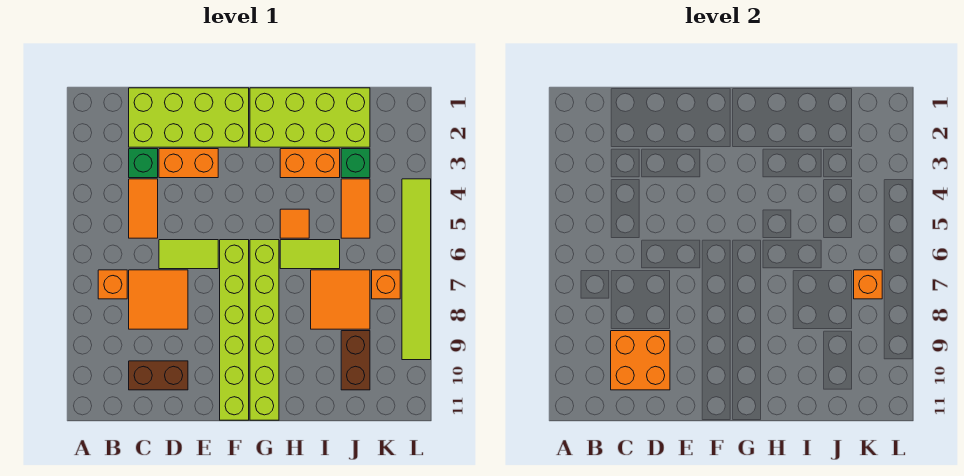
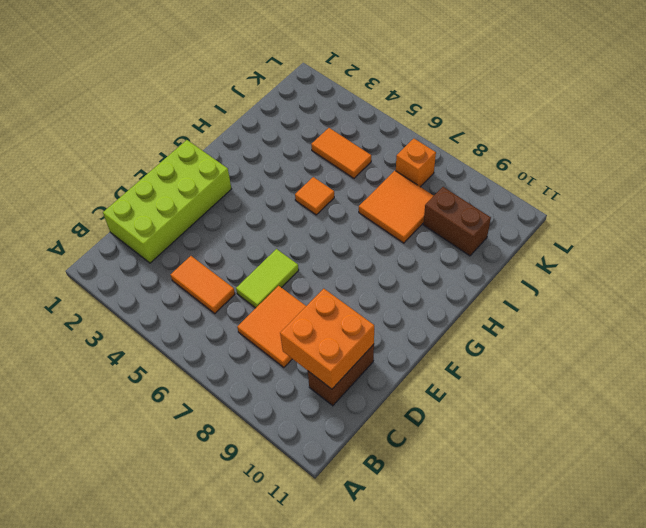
none -> orange 1x1 brick [98,270,127,299]
none -> green 1x1 brick [129,149,158,178]
none -> orange 1x2 brick [159,149,218,178]

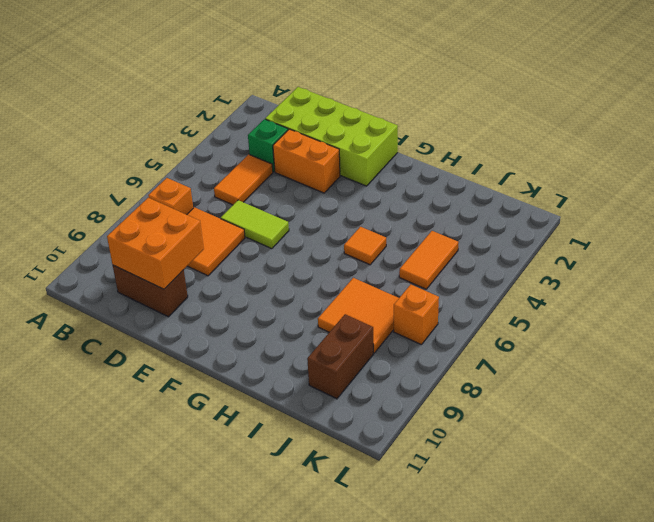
none -> lime 1x6 brick [220,240,249,420]
none -> lime 2x4 brick [250,88,370,147]
none -> lime 1x6 brick [250,240,279,420]

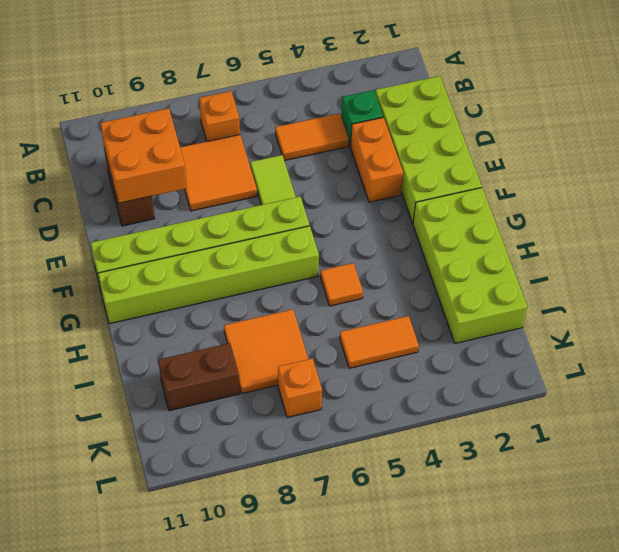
none -> orange 1x2 brick [280,149,340,178]
none -> lime 1x2 tile [280,240,340,269]
none -> green 1x1 brick [341,149,370,178]

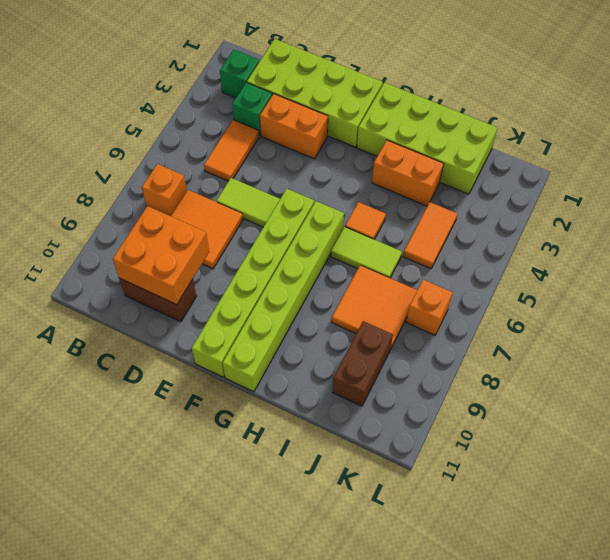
green 1x1 brick [220,50,259,98] -> green 1x1 brick moved to [341,149,370,178]
none -> lime 1x6 tile [402,179,431,360]
none -> orange 1x1 brick [854,270,882,299]

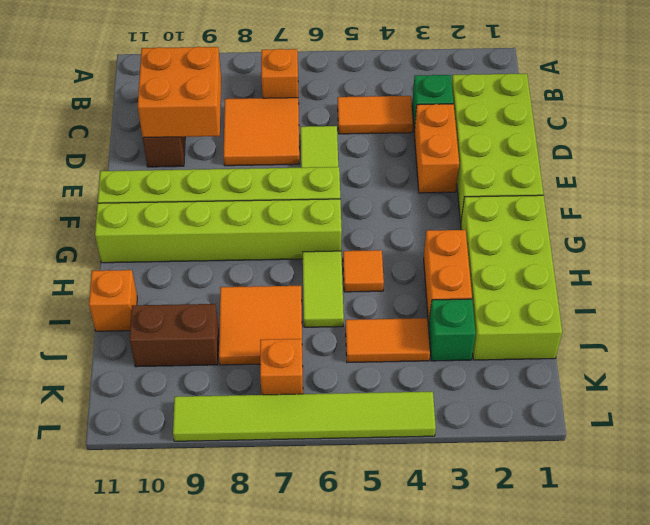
orange 1x1 brick [89,270,137,331] -> orange 1x1 brick moved to [854,270,882,299]

